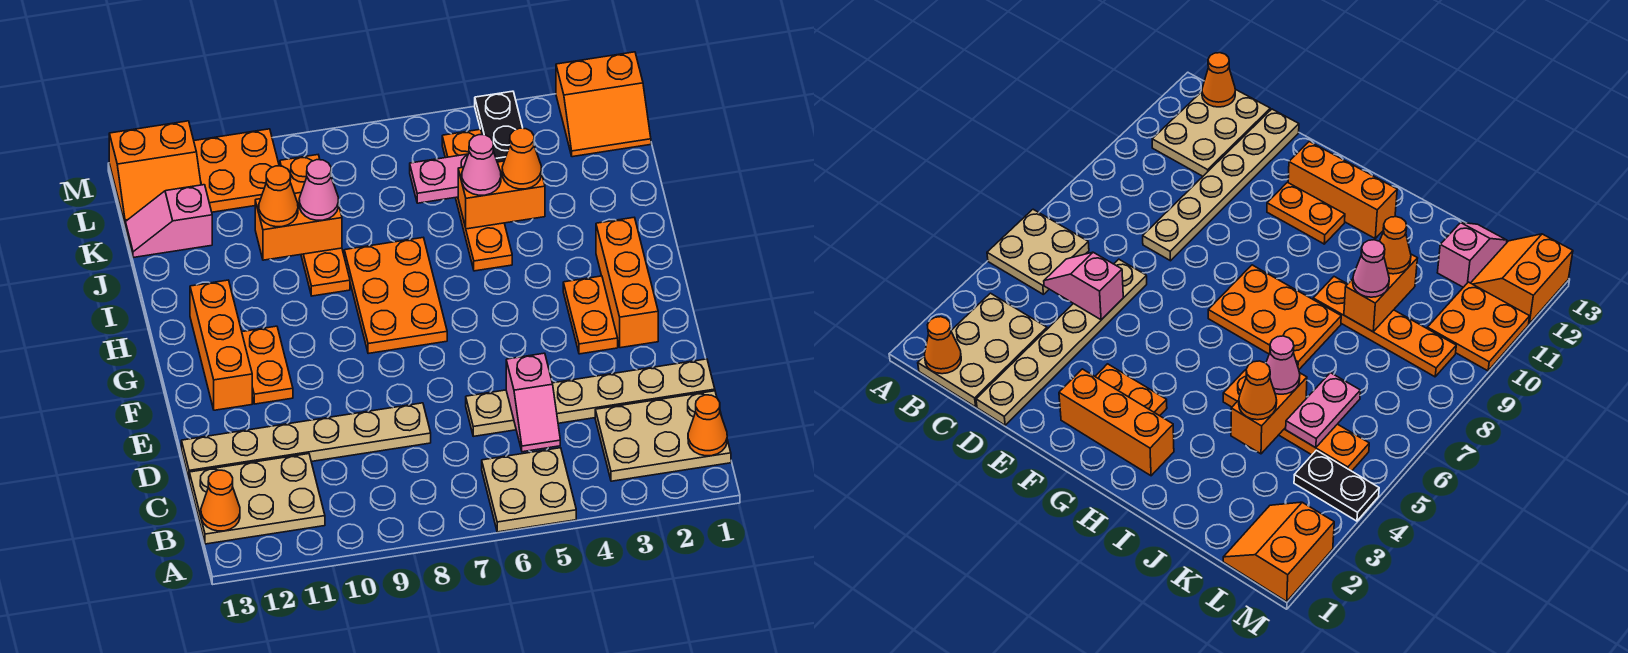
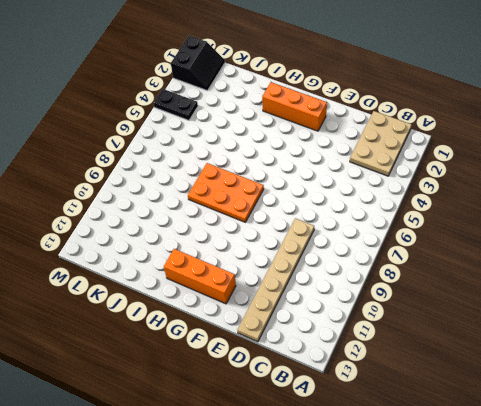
black 2x2 slope [171,35,225,91] -> orange 2x2 slope [556,52,651,157]
none -> tan 2x2 plate [482,448,576,532]
none -> tan 2x3 plate [189,454,325,544]
none -> tan 1x6 plate [466,359,715,436]

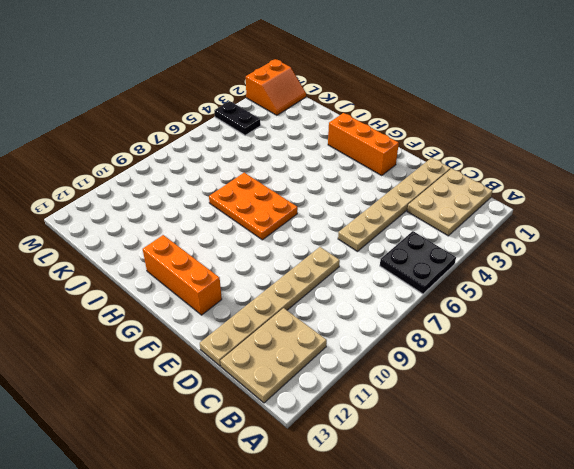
black 2x2 plate [380,231,456,294] -> tan 2x2 plate [482,448,576,532]
none -> orange 1x2 plate [563,276,618,354]
none -> orange 1x2 plate [242,326,293,404]
none -> orange 1x4 plate [442,129,512,271]

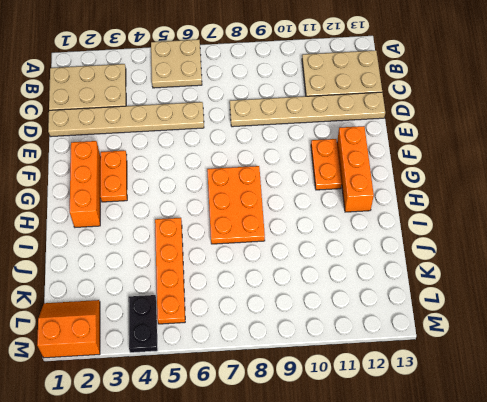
none -> orange 1x4 plate [280,155,350,296]
none -> pink 1x2 slope [125,185,212,258]
none -> orange 2x2 plate [194,129,279,212]

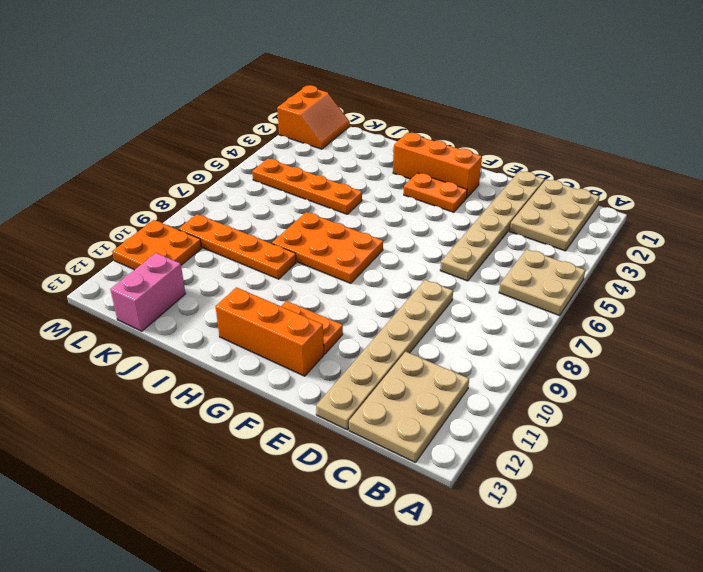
pink 1x2 brick [110,253,186,331] -> pink 1x2 slope [125,185,212,258]
none -> black 1x2 plate [475,91,523,162]
none -> orange 2x2 slope [109,121,201,223]
none -> orange 1x1 cone [688,395,727,456]

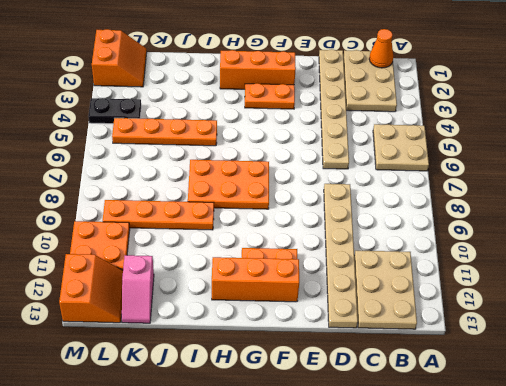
none -> orange 1x1 cone [201,470,240,531]
none -> pink 1x2 slope [506,353,560,452]
none -> orange 1x2 brick [458,161,545,229]

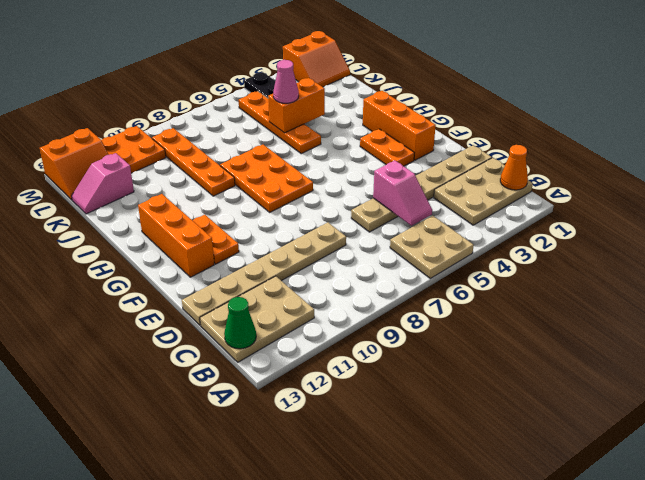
green 1x1 cone [224,297,256,349] -> orange 1x1 cone [201,470,240,531]
none -> orange 1x2 brick [255,193,342,260]
none -> pink 1x2 plate [410,154,468,203]
none -> orange 1x1 cone [502,128,541,189]

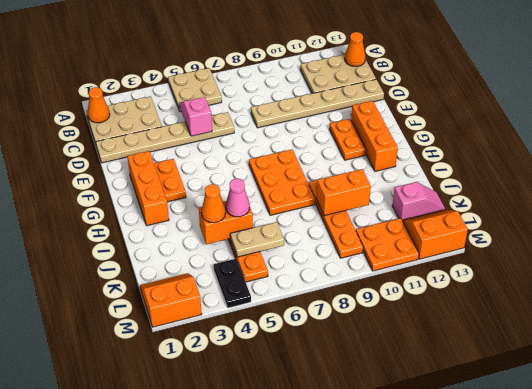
tan 1x2 plate [230,222,284,257] -> pink 1x2 plate [410,154,468,203]
none -> pink 1x1 cone [299,160,339,220]
none -> orange 1x1 cone [259,166,298,227]

